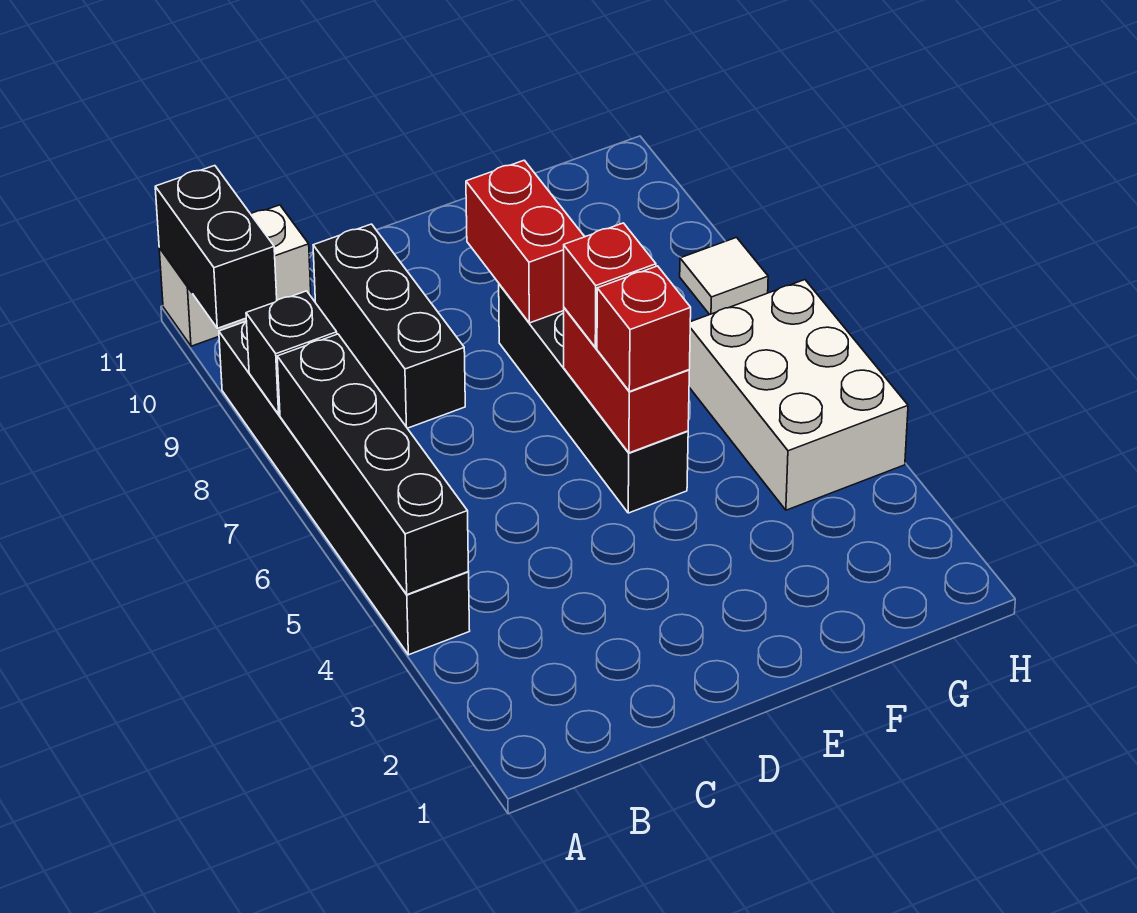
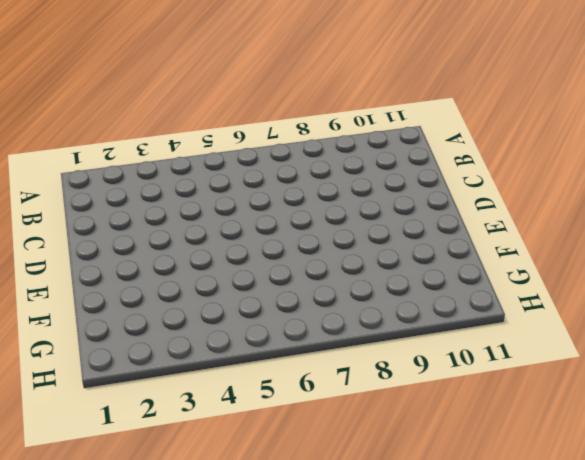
none -> black 1x6 brick [219,321,470,655]
none -> white 1x2 brick [159,205,311,346]
none -> black 1x3 brick [313,224,465,428]

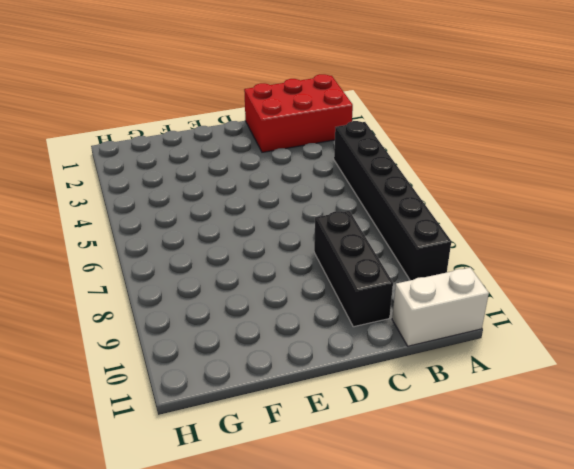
red 2x3 brick [244,74,353,152] -> none
none -> black 1x4 brick [499,284,688,513]
none -> white 2x3 brick [689,280,908,510]
none -> white 1x1 tile [680,238,768,315]

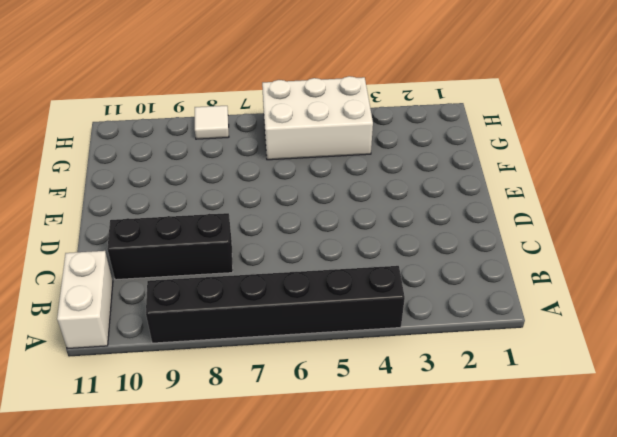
none -> black 1x4 brick [499,284,688,513]
none -> black 1x4 brick [277,334,469,595]
none -> black 1x1 brick [246,291,337,414]

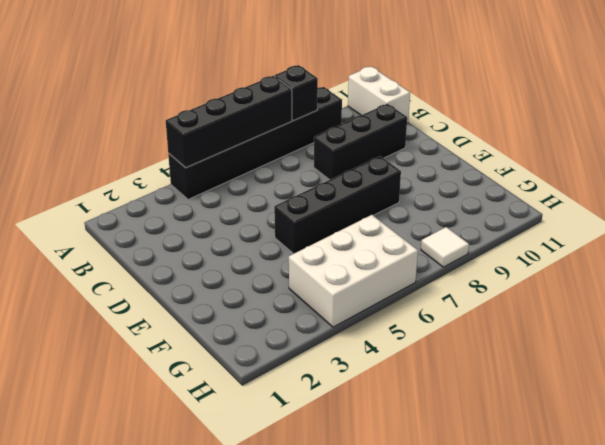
none -> black 1x2 brick [155,166,277,328]
none -> red 1x2 brick [564,308,689,453]
none -> red 1x2 brick [466,160,584,323]

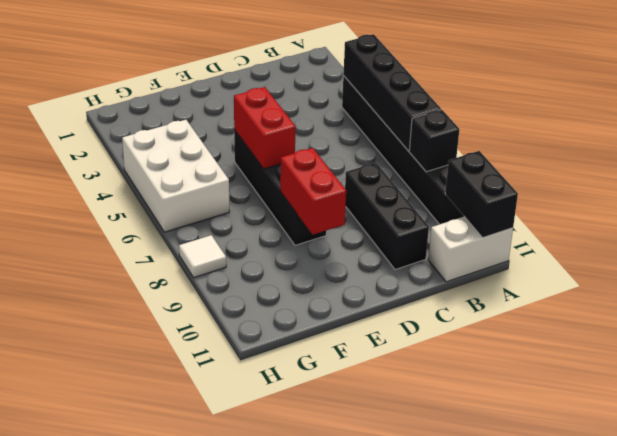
none -> red 1x1 brick [597,266,691,392]
none -> red 1x1 brick [564,223,656,348]

